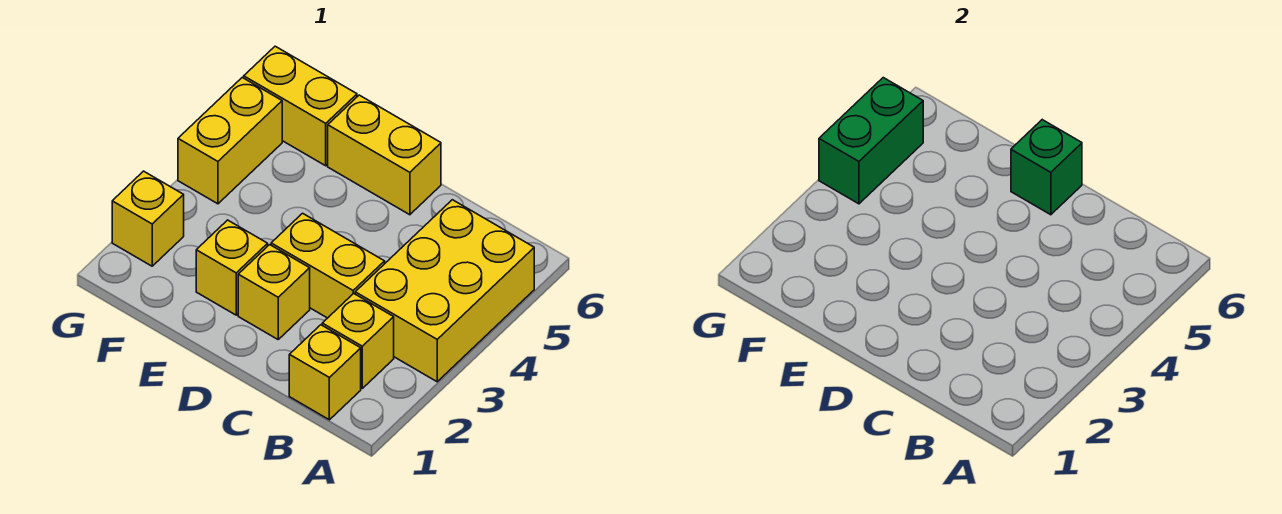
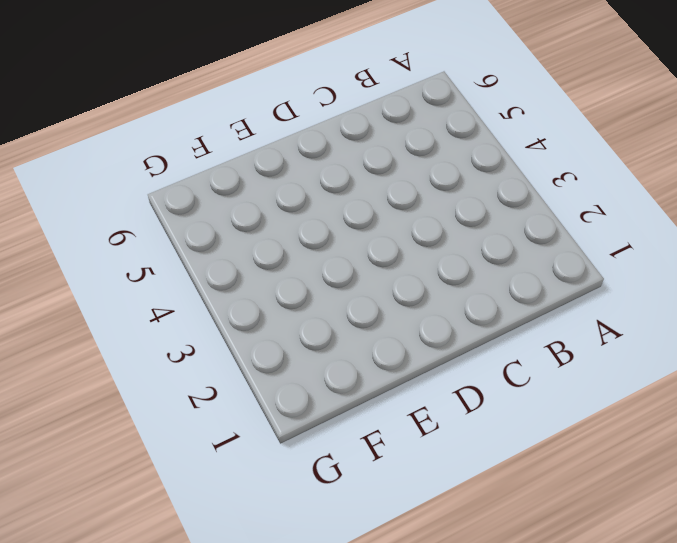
none -> yellow 2x3 brick [355,200,534,382]
none -> yellow 1x1 brick [289,325,361,420]
none -> yellow 1x1 brick [322,293,394,388]

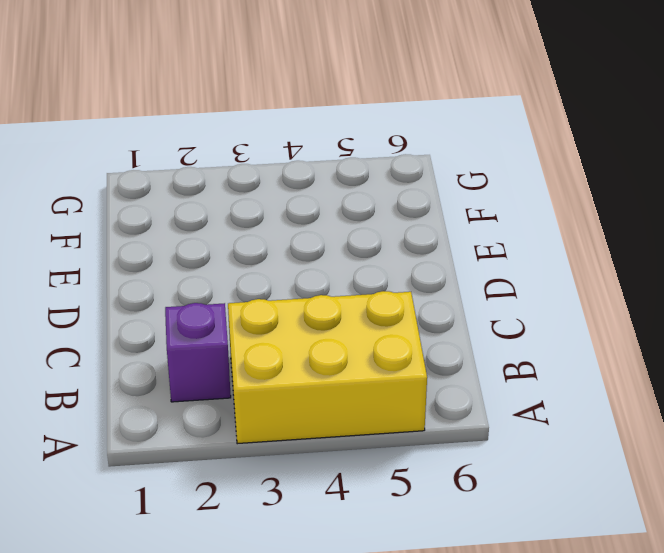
purple 1x1 brick [165,303,231,402] -> yellow 1x1 brick [322,293,394,388]
none -> yellow 1x1 brick [289,325,361,420]
none -> yellow 1x2 brick [271,213,385,318]
none -> yellow 1x1 brick [238,245,310,339]

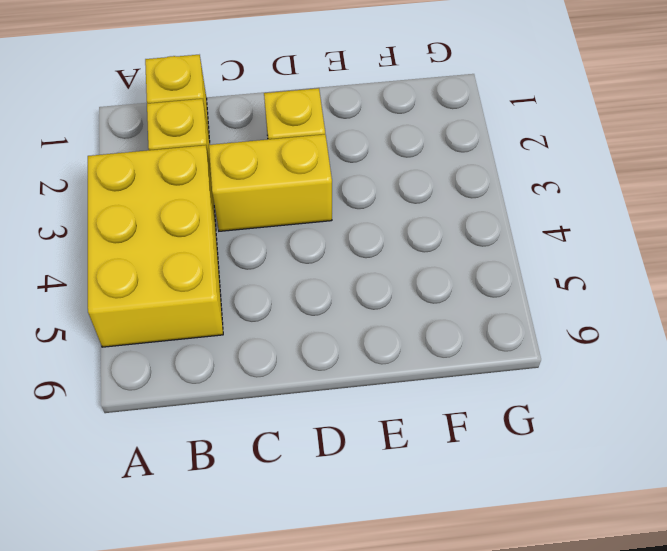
none -> yellow 1x2 brick [328,95,441,215]
none -> yellow 1x1 brick [196,220,268,315]
none -> yellow 1x2 brick [244,46,357,166]

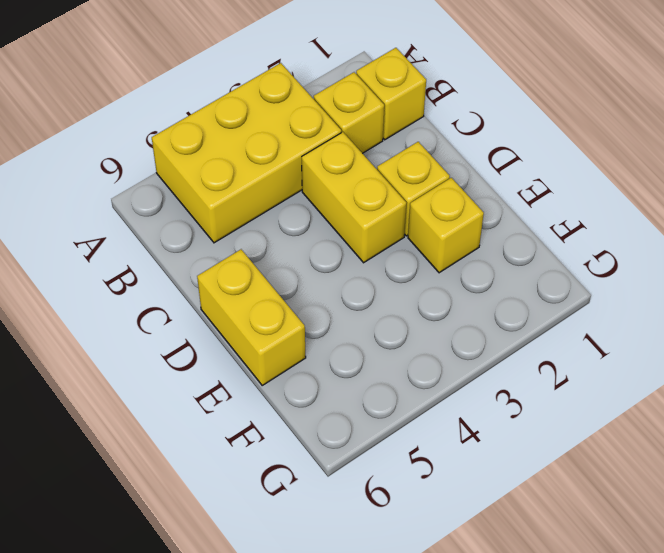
none -> yellow 1x2 brick [244,46,357,166]
none -> yellow 1x1 brick [112,171,184,266]
none -> yellow 1x2 brick [178,78,282,204]

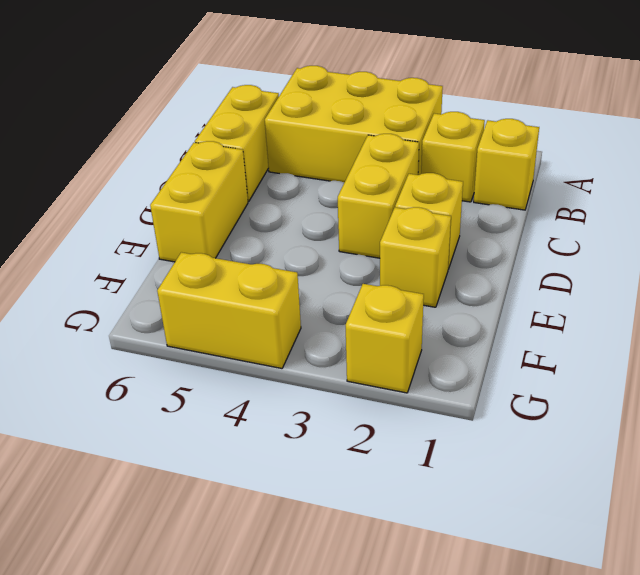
yellow 1x2 brick [195,85,279,201] -> yellow 1x2 brick moved to [244,46,357,166]
none -> green 1x1 brick [1011,120,1082,215]
none -> green 1x2 brick [819,78,923,204]

